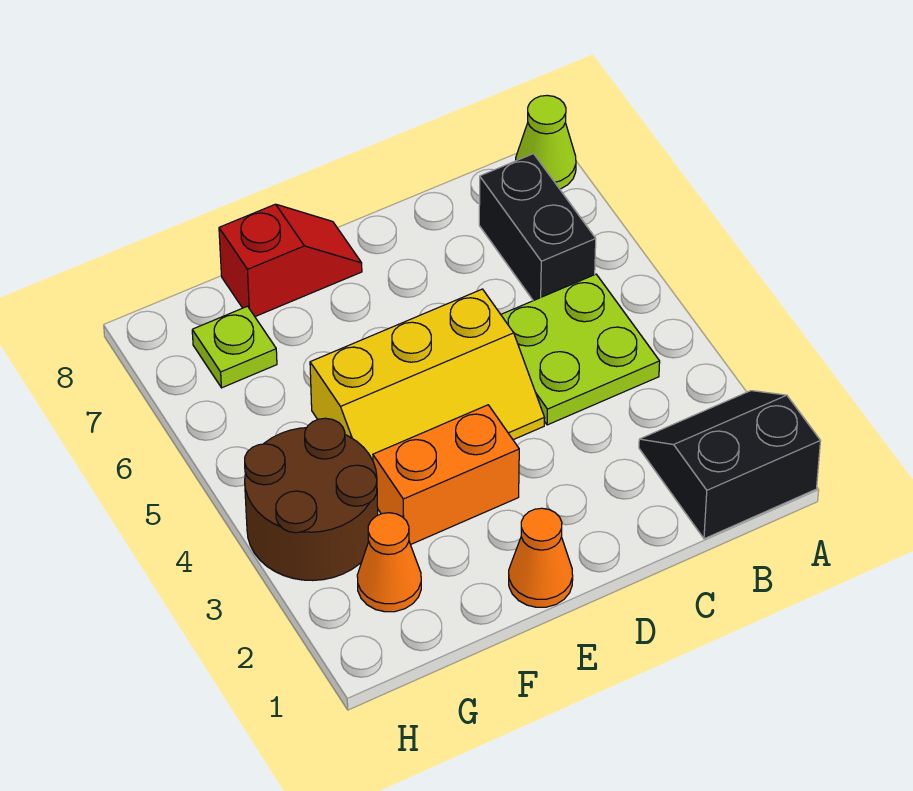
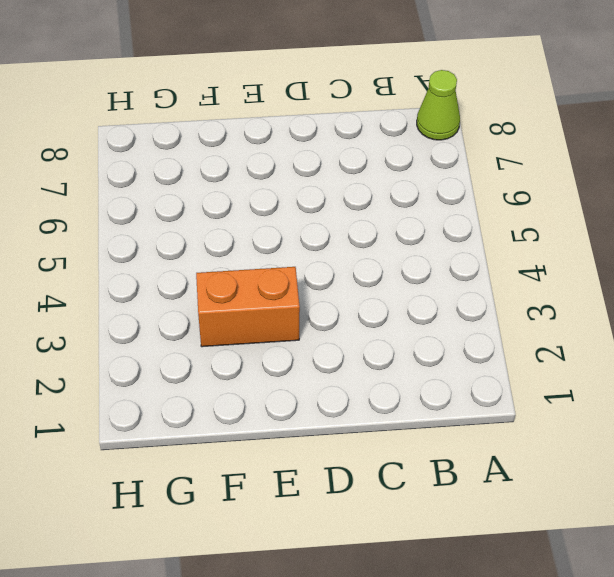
none -> black 2x2 slope [639,391,820,539]
none -> lime 2x2 plate [501,274,660,425]

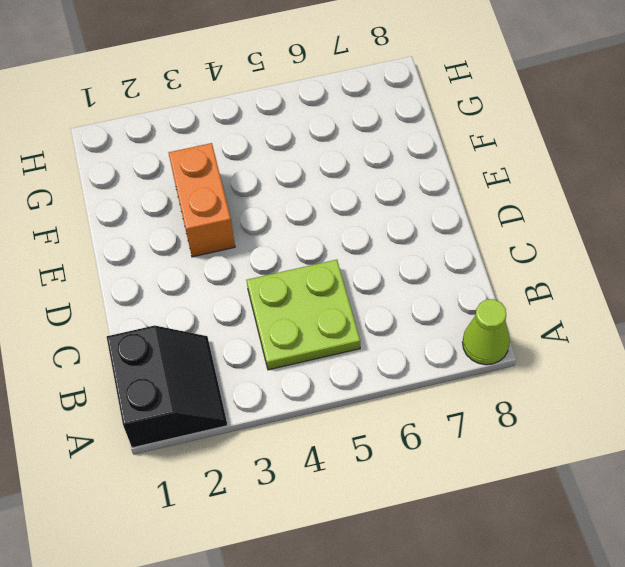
none -> black 1x2 brick [479,154,596,301]
none -> yellow 2x3 slope [310,289,545,460]

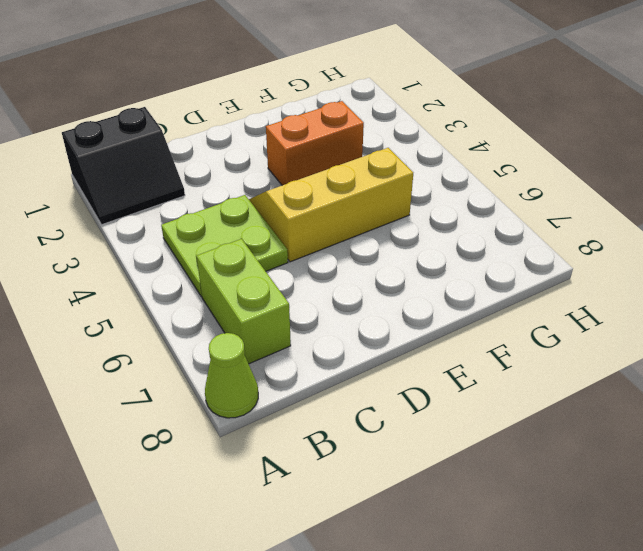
lime 1x2 brick [197,239,291,364] -> black 1x2 brick [479,154,596,301]
none -> orange 1x1 cone [509,508,573,607]
none -> red 1x2 slope [219,204,362,316]

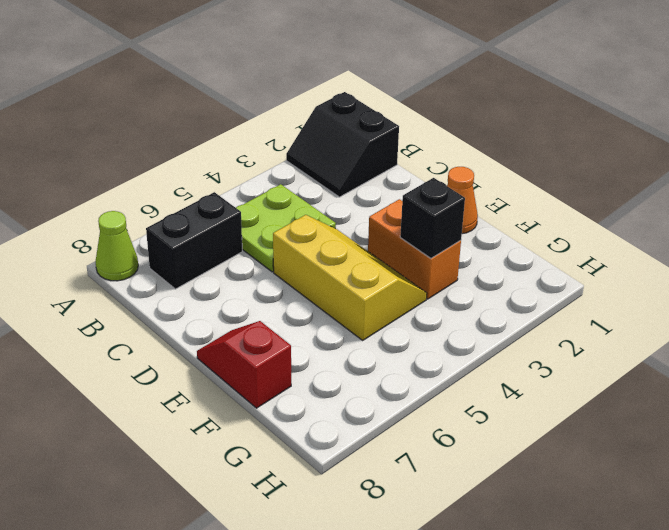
black 1x1 brick [400,178,465,258] -> none
none -> orange 1x1 cone [357,513,421,612]
none -> brown 2x2 round brick [245,418,378,580]

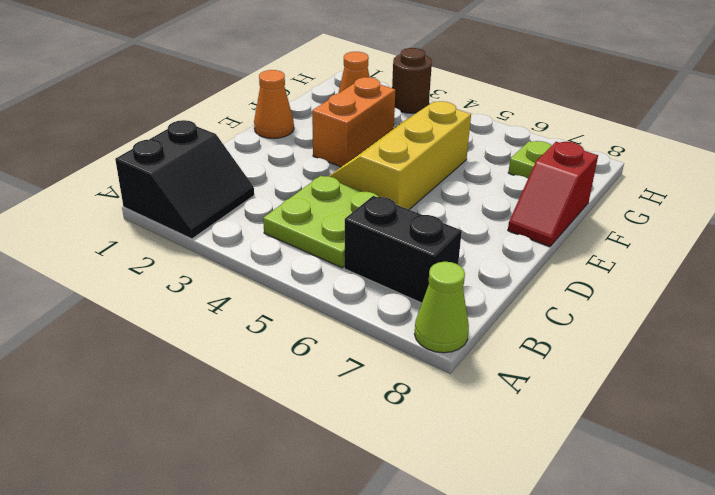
brown 1x1 round brick [392,48,432,113] -> brown 2x2 round brick [245,418,378,580]

